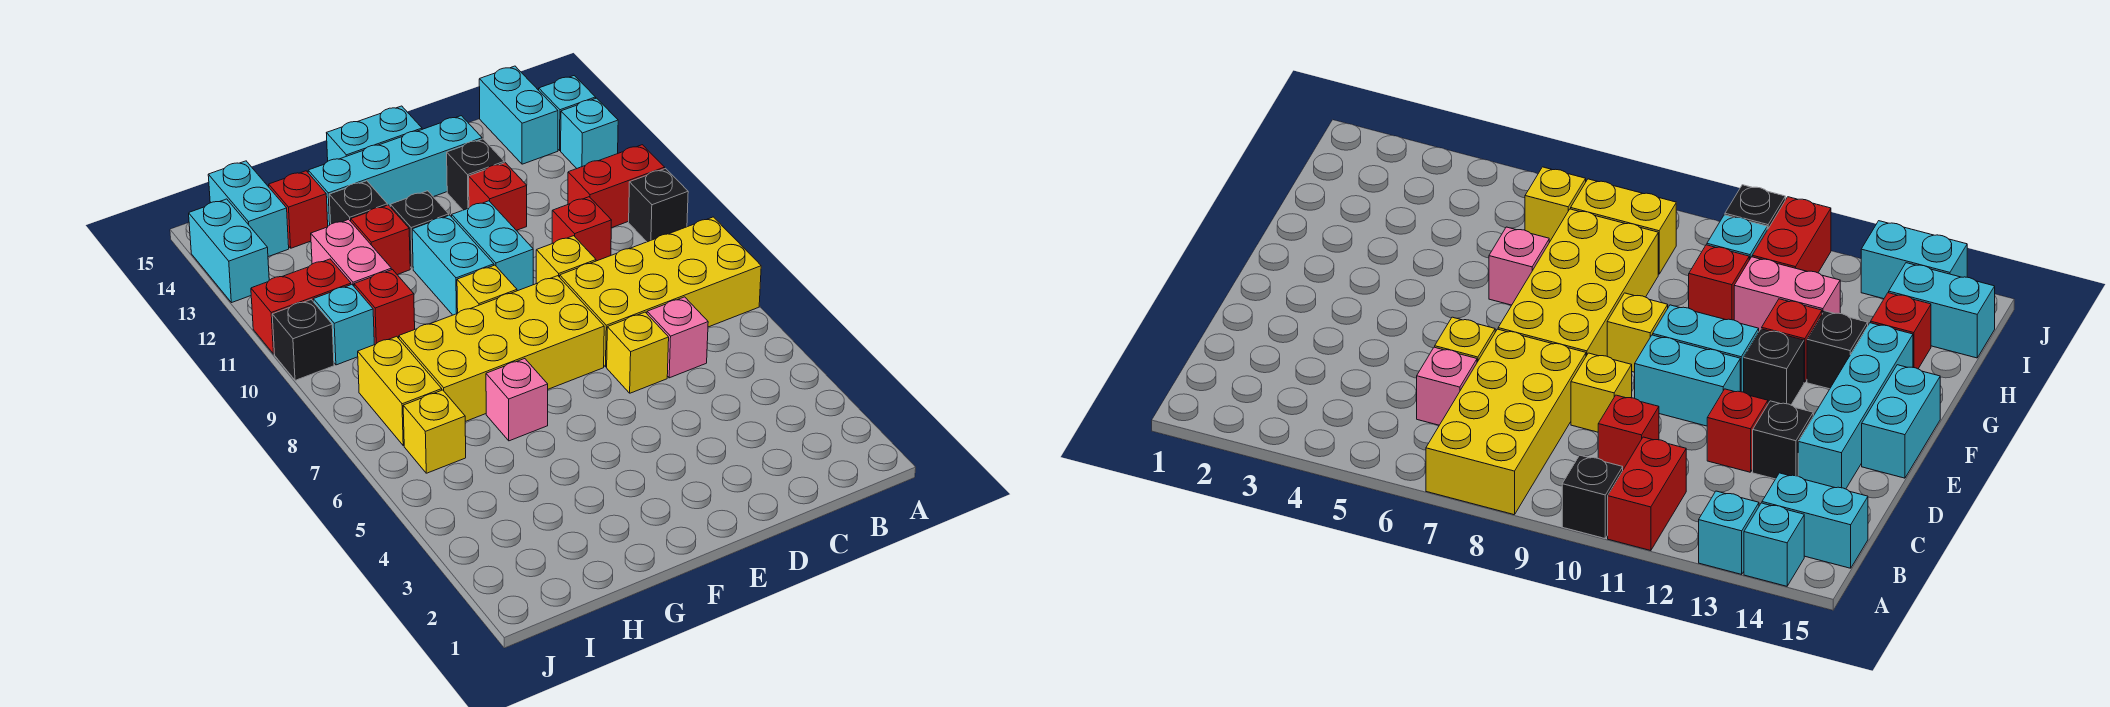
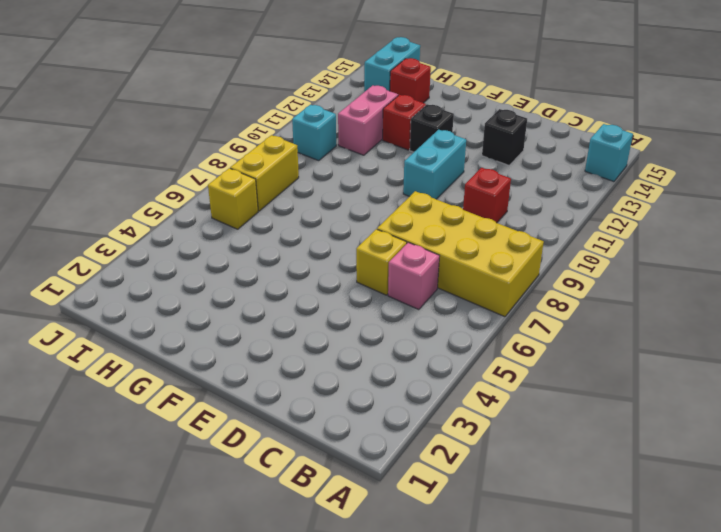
none -> black 1x1 brick [629,169,688,242]
none -> red 1x2 brick [568,145,665,228]
none -> cyan 1x1 brick [561,98,618,168]
none -> cyan 1x2 brick [479,66,558,164]

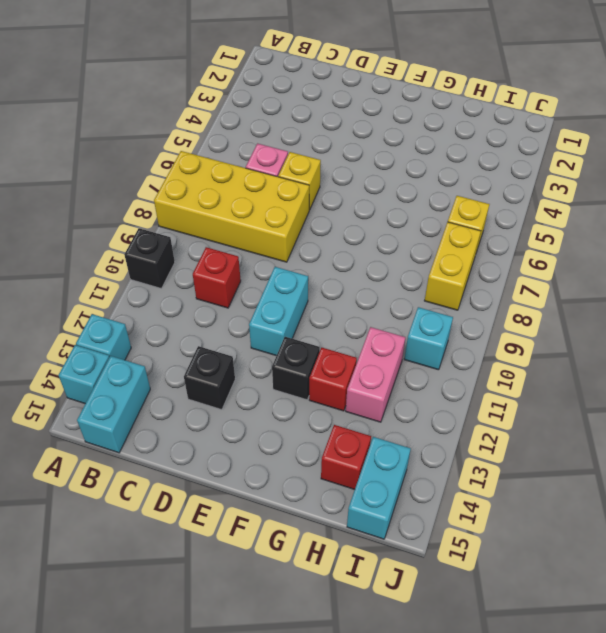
none -> red 1x2 brick [568,145,665,228]
none -> yellow 1x1 brick [536,236,596,284]
none -> red 1x1 brick [469,163,527,230]
none -> cyan 1x4 brick [308,116,482,226]

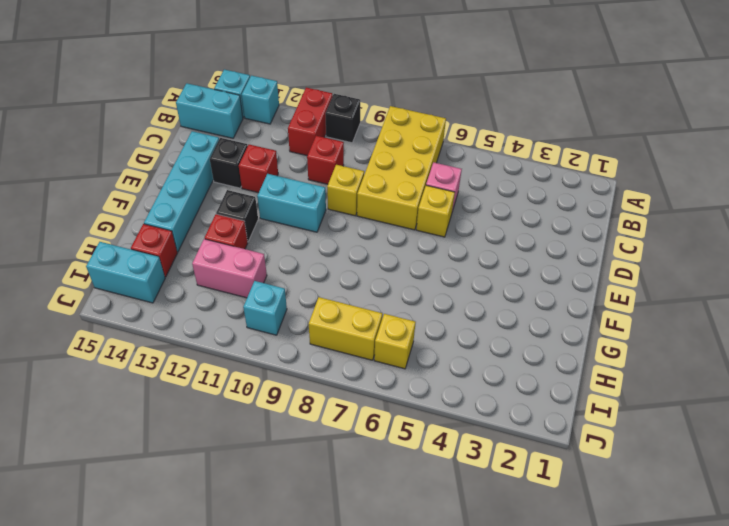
none -> yellow 2x4 brick [399,276,604,422]
none -> cyan 1x2 brick [327,106,422,161]
none -> yellow 1x1 brick [457,265,517,313]
none -> cyan 1x2 brick [412,215,494,315]

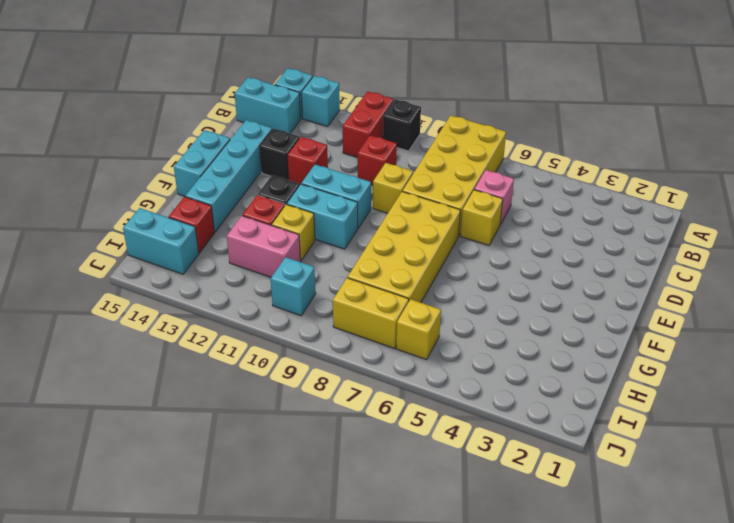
yellow 1x1 brick [272,204,315,260] -> yellow 1x1 brick moved to [457,265,517,313]
none -> pink 1x1 brick [486,359,548,441]
none -> black 1x1 brick [329,181,387,224]
none -> red 1x1 brick [354,270,415,345]
none -> red 1x2 brick [251,259,351,354]

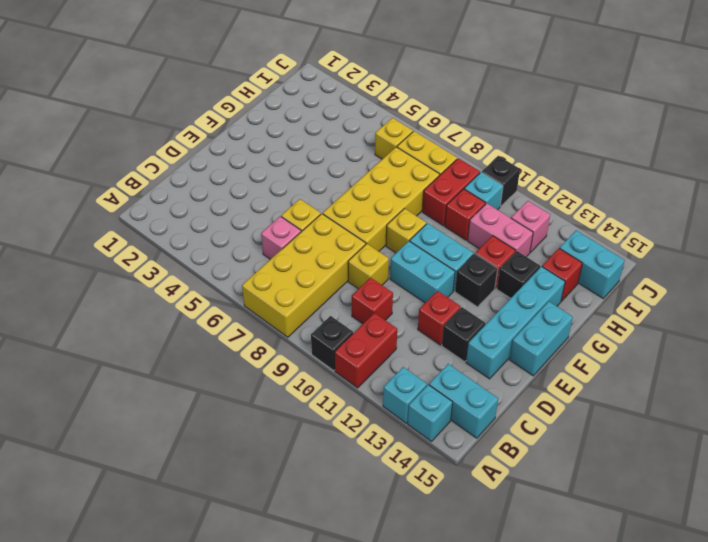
red 1x2 brick [422,158,480,226] -> red 1x2 brick moved to [251,259,351,354]
pink 1x1 brick [511,201,550,252] -> pink 1x1 brick moved to [486,359,548,441]
none -> cyan 1x2 brick [189,199,269,303]

